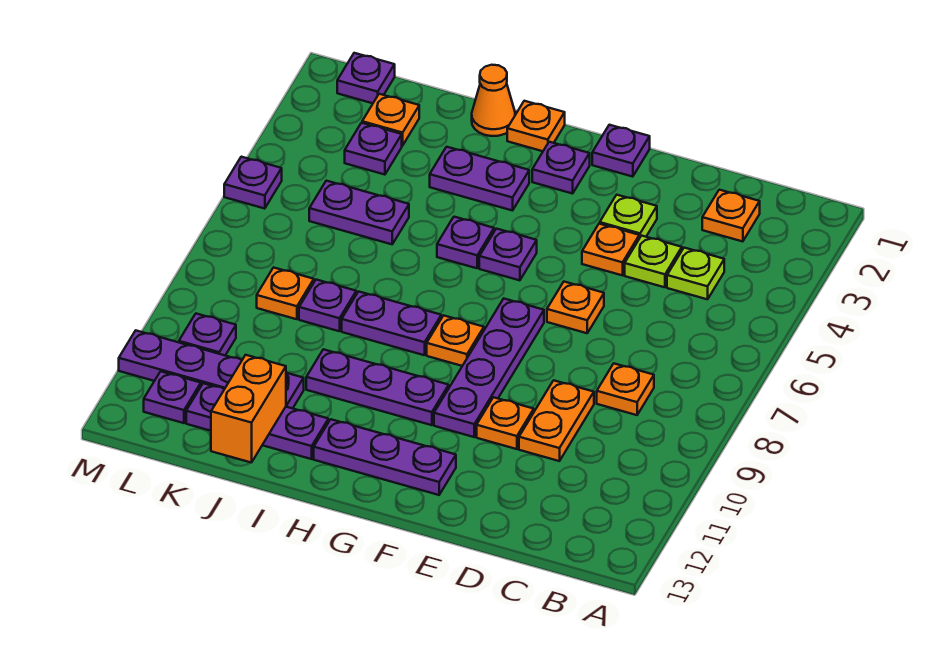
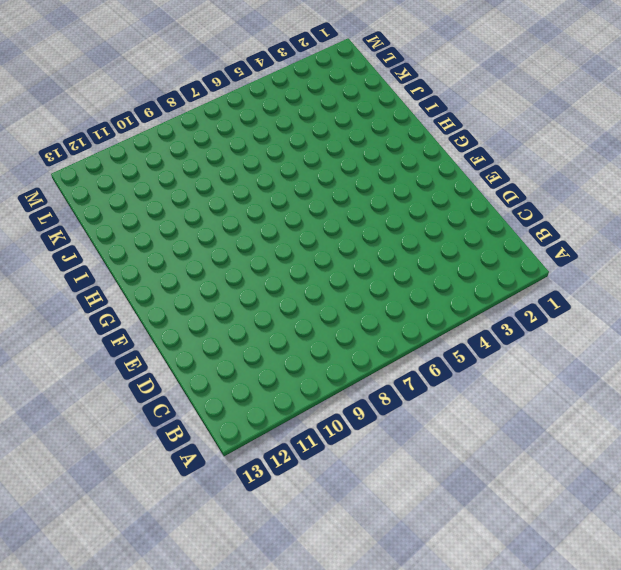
none -> orange 1x1 plate [702,190,760,242]
none -> lime 1x1 plate [667,248,724,299]
none -> orange 1x1 plate [597,364,654,415]
none -> lime 1x1 plate [625,236,682,287]

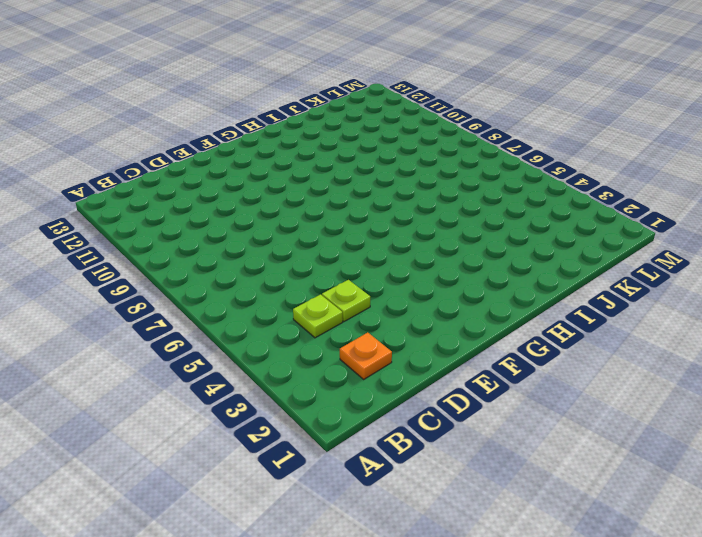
none -> orange 1x1 plate [597,364,654,415]
none -> orange 1x2 plate [519,380,594,461]
none -> lime 1x1 plate [600,195,657,238]
none -> orange 1x1 plate [582,224,639,275]

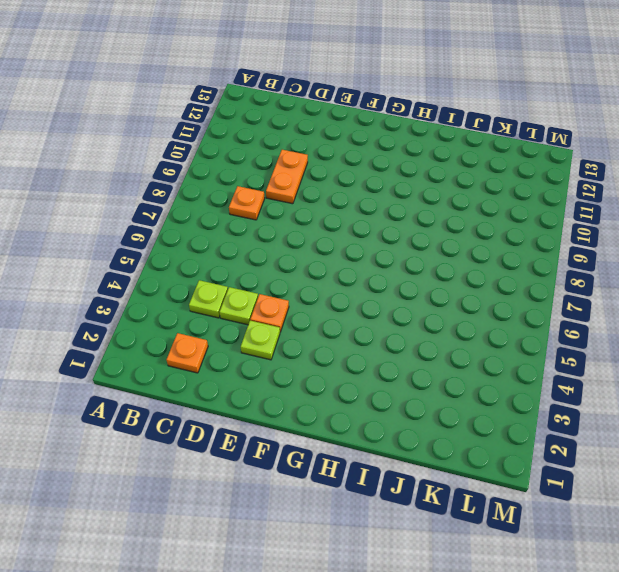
none -> orange 1x1 plate [547,282,604,333]
none -> orange 1x1 plate [477,397,534,449]
none -> purple 1x1 plate [592,125,650,177]
none -> purple 1x4 plate [434,299,544,437]

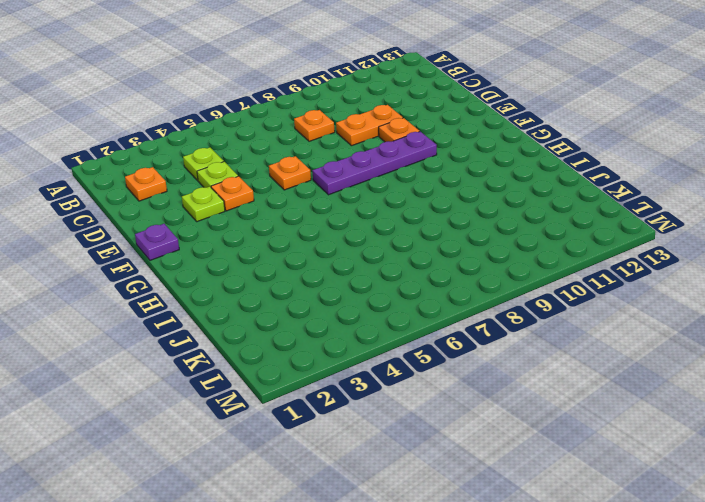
none -> purple 1x3 plate [314,419,456,495]
none -> purple 1x1 plate [532,142,590,194]
none -> purple 1x1 plate [479,229,537,280]
none -> orange 1x1 plate [427,315,484,366]

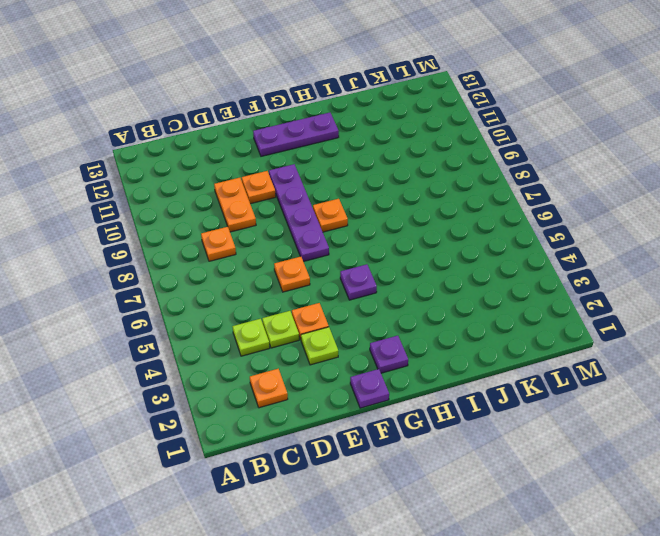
none -> purple 1x3 plate [306,349,449,425]
none -> orange 1x1 plate [507,101,565,151]
none -> purple 1x2 plate [430,147,529,211]
none -> purple 1x1 plate [437,217,494,268]

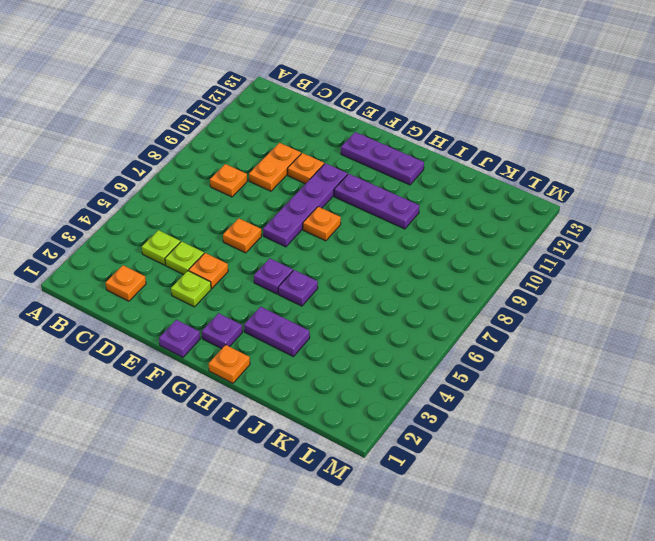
none -> purple 1x2 plate [342,292,441,355]
none -> orange 1x1 cone [472,65,515,136]
none -> purple 1x3 plate [186,383,328,459]
none -> purple 1x2 plate [309,181,409,244]

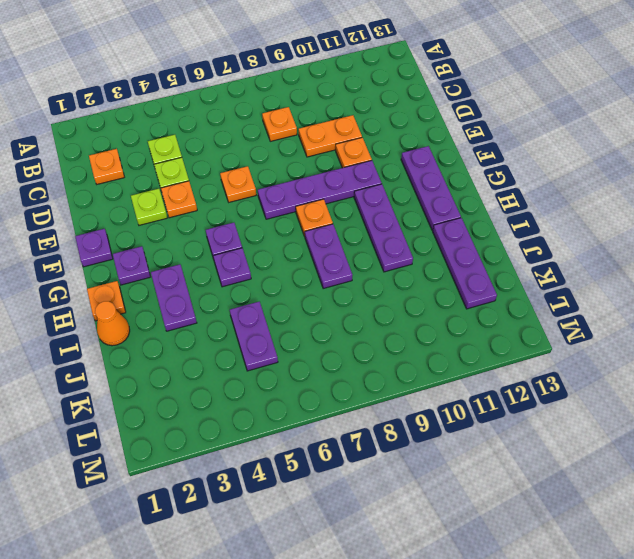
none -> purple 1x1 plate [299,280,356,331]
none -> purple 1x4 plate [119,331,304,408]
none -> orange 1x1 plate [362,94,419,146]
none -> purple 1x1 plate [345,123,402,175]

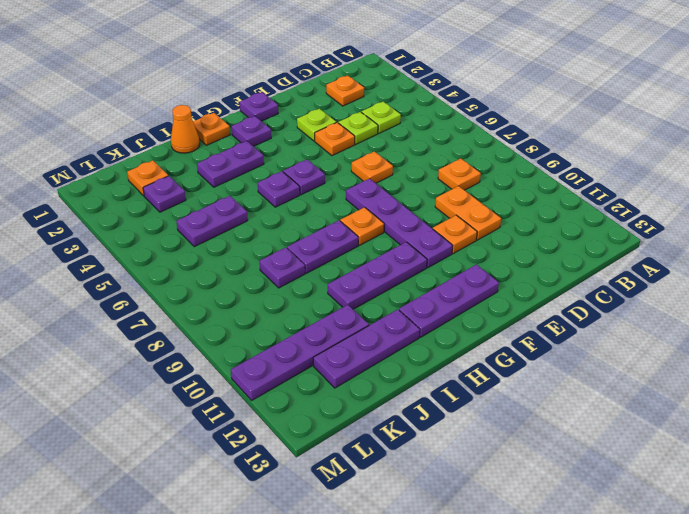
none -> orange 1x1 plate [257,268,314,319]
none -> purple 1x1 plate [337,53,395,103]
none -> purple 1x1 plate [179,314,236,355]
none -> purple 1x1 plate [144,371,201,423]

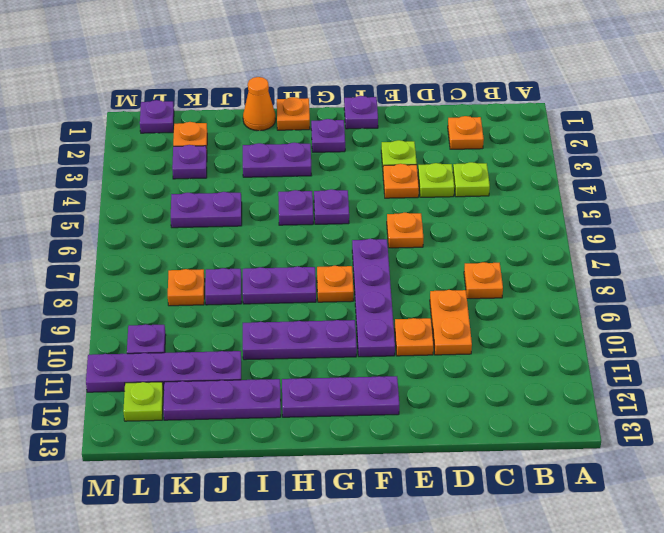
lime 1x1 plate [123,382,163,421] -> purple 1x1 plate [144,371,201,423]
none -> purple 1x1 plate [224,157,282,209]
none -> orange 1x2 brick [211,355,286,463]

